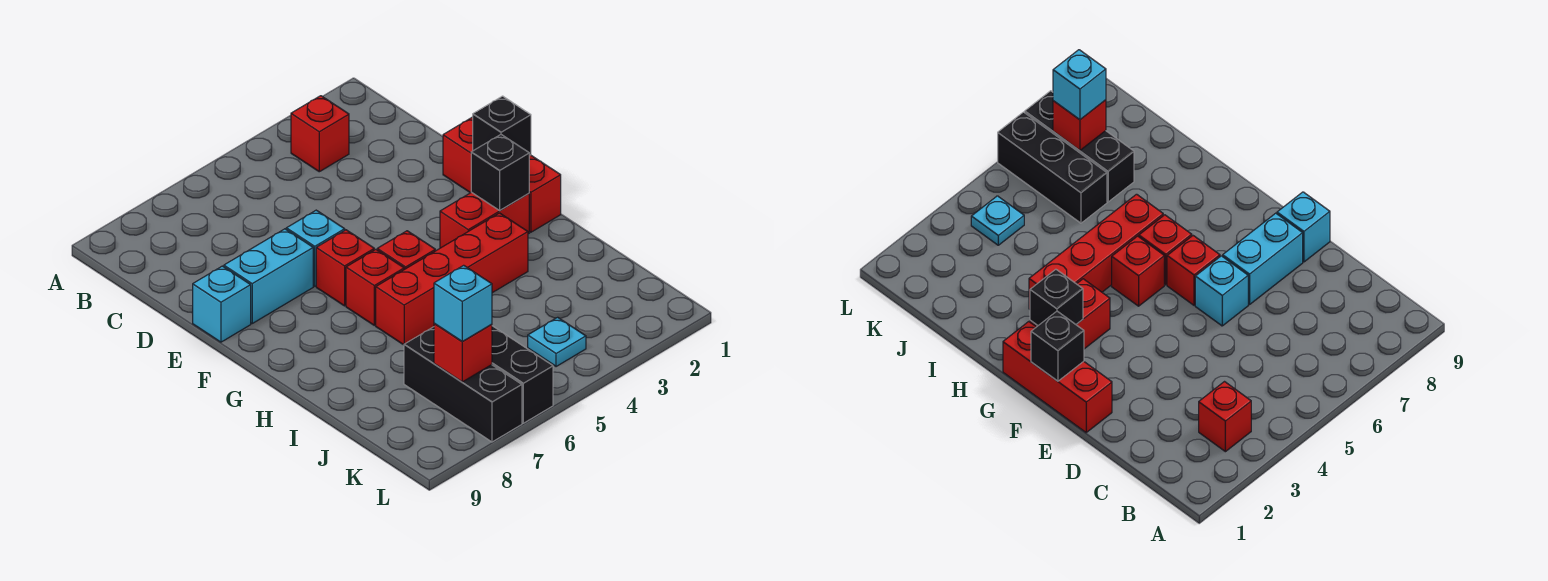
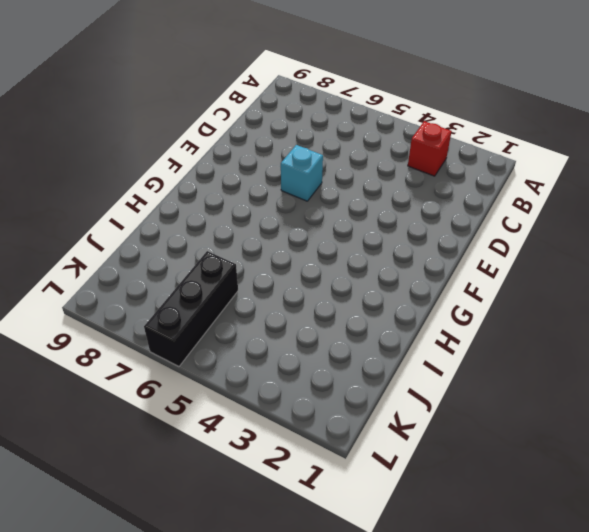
none -> red 1x3 brick [443,117,561,232]
none -> cyan 1x2 brick [224,229,313,323]
none -> cyan 1x1 brick [193,266,251,342]

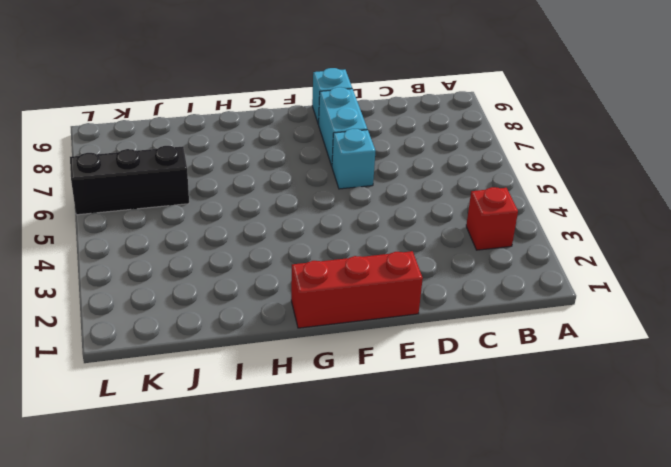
none -> red 1x1 brick [316,230,374,306]
none -> red 1x2 brick [440,192,529,248]
none -> red 1x1 brick [377,231,435,269]

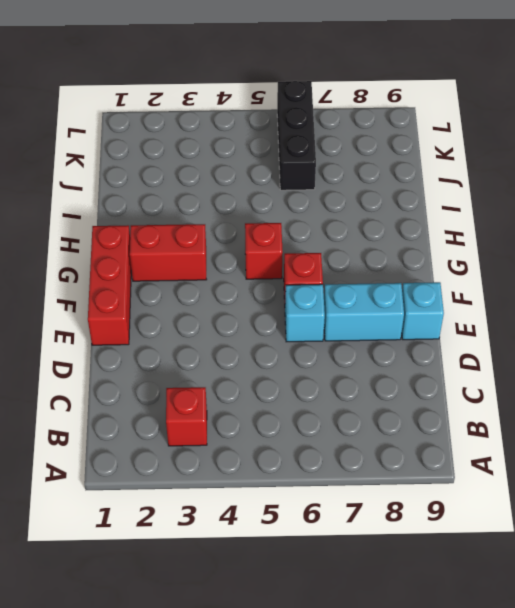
none -> red 1x1 brick [346,249,404,325]
none -> red 1x4 brick [376,213,528,345]
none -> black 1x3 brick [404,327,522,442]

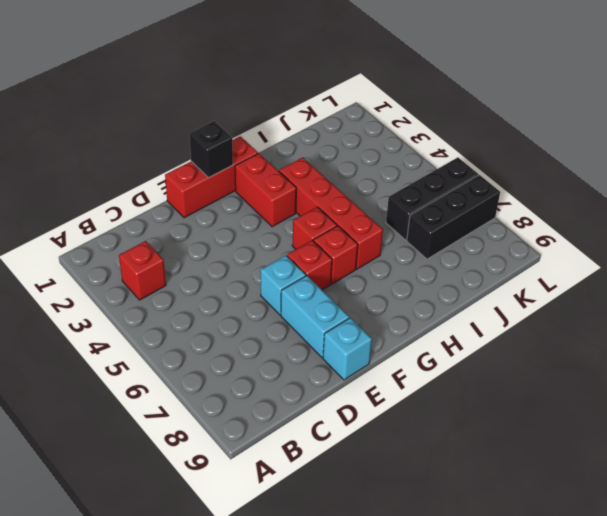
none -> cyan 1x1 plate [528,317,586,367]
none -> black 1x1 brick [471,135,529,210]
none -> red 1x1 brick [434,323,492,382]

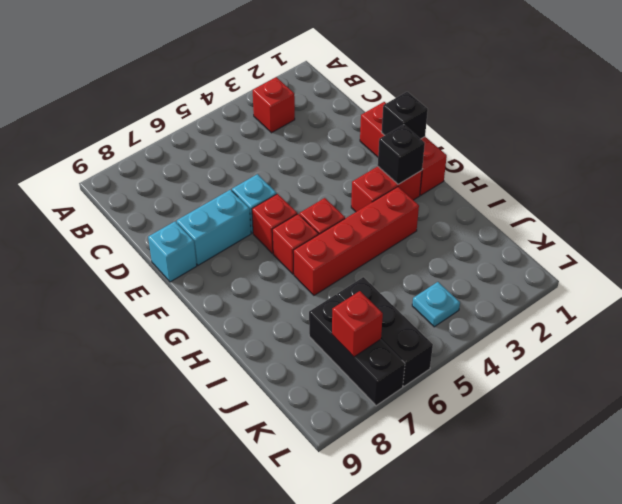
none -> cyan 1x1 brick [434,265,492,342]

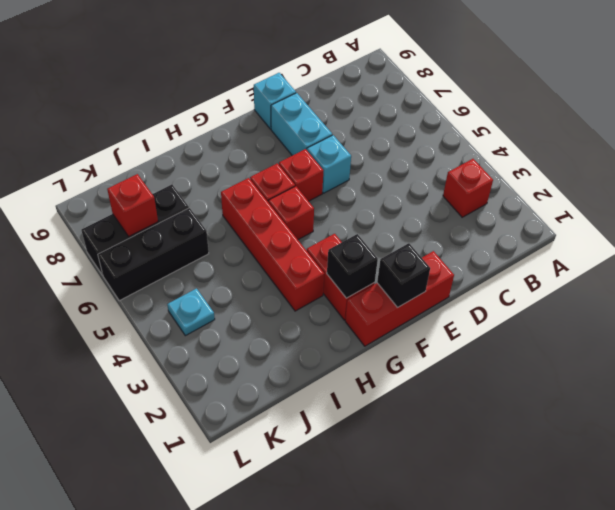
none -> cyan 1x1 brick [434,265,492,342]

